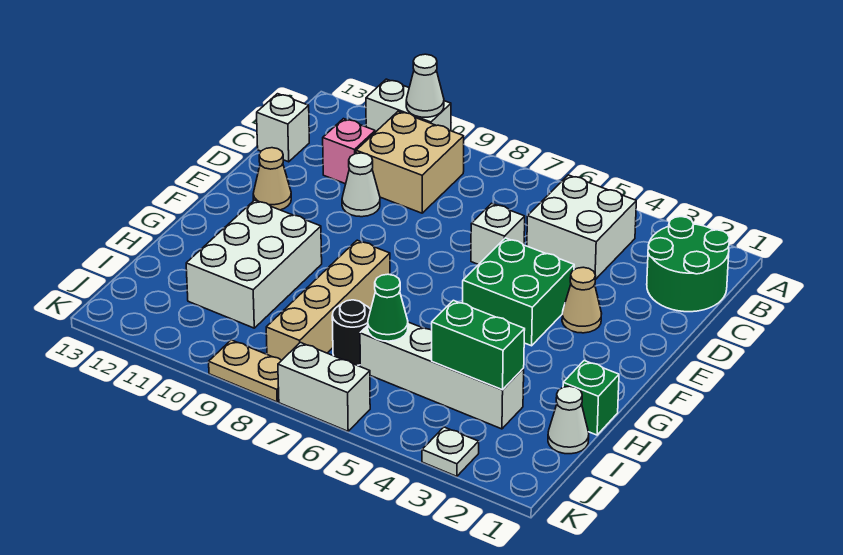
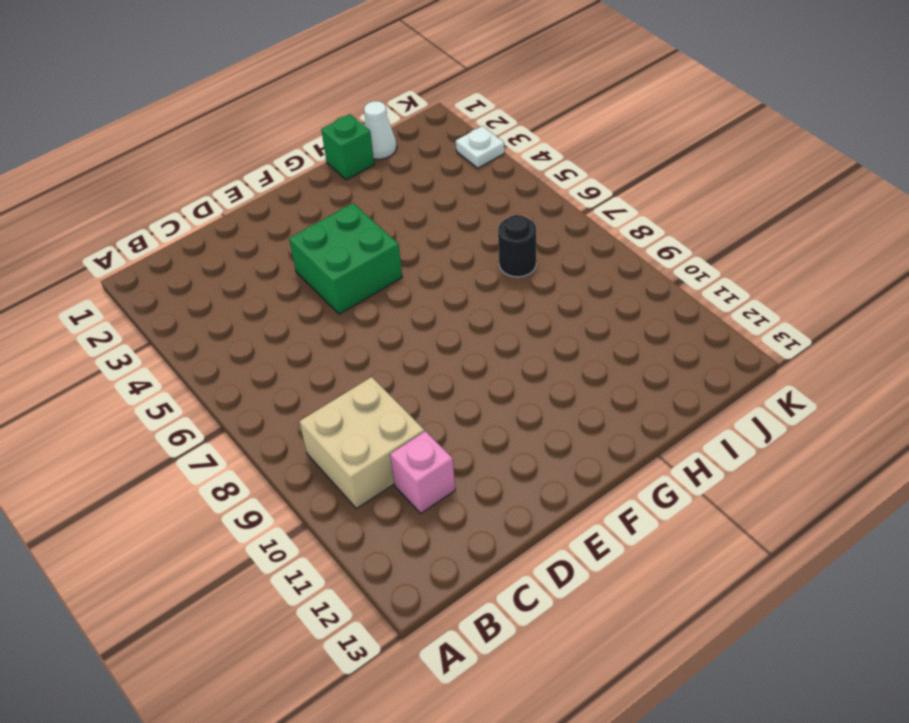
none -> white 1x2 brick [366,79,451,132]
none -> green 2x2 round brick [647,217,729,312]
none -> white 2x2 brick [527,175,636,280]

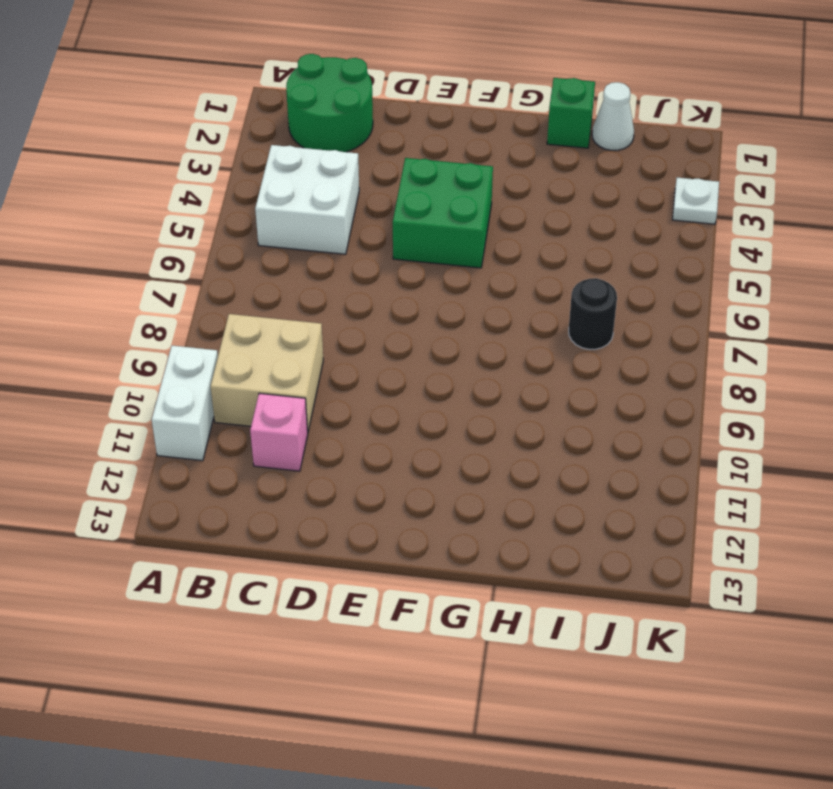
none -> white 1x1 brick [257,94,309,162]
none -> white 1x1 brick [471,203,525,265]
none -> white 1x1 cone [342,153,380,217]

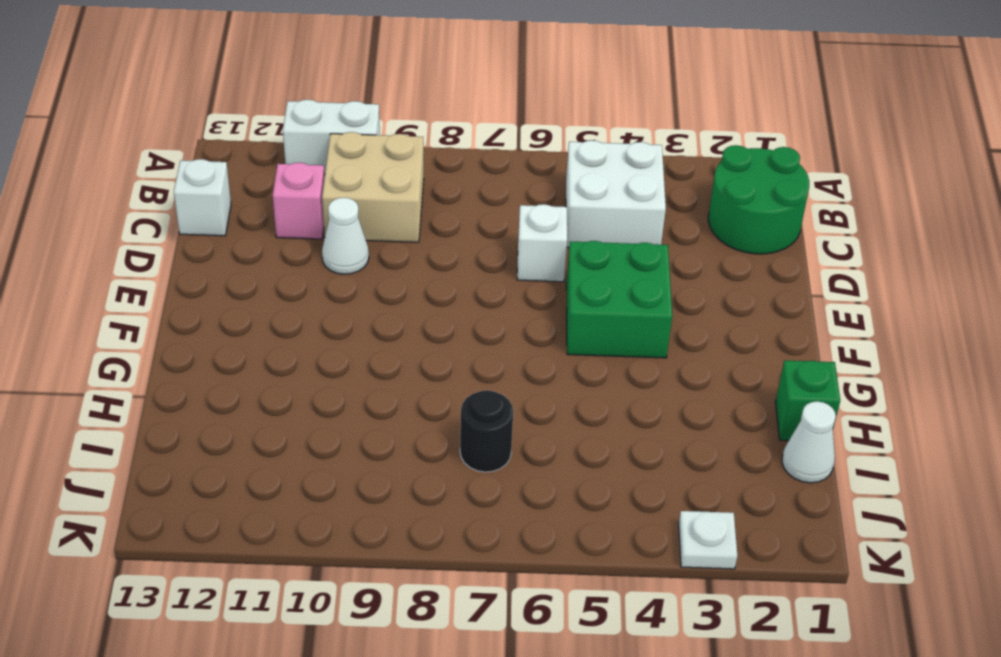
none -> tan 1x1 cone [562,267,602,333]
none -> tan 1x1 cone [253,148,291,210]
none -> tan 1x4 brick [266,240,390,360]

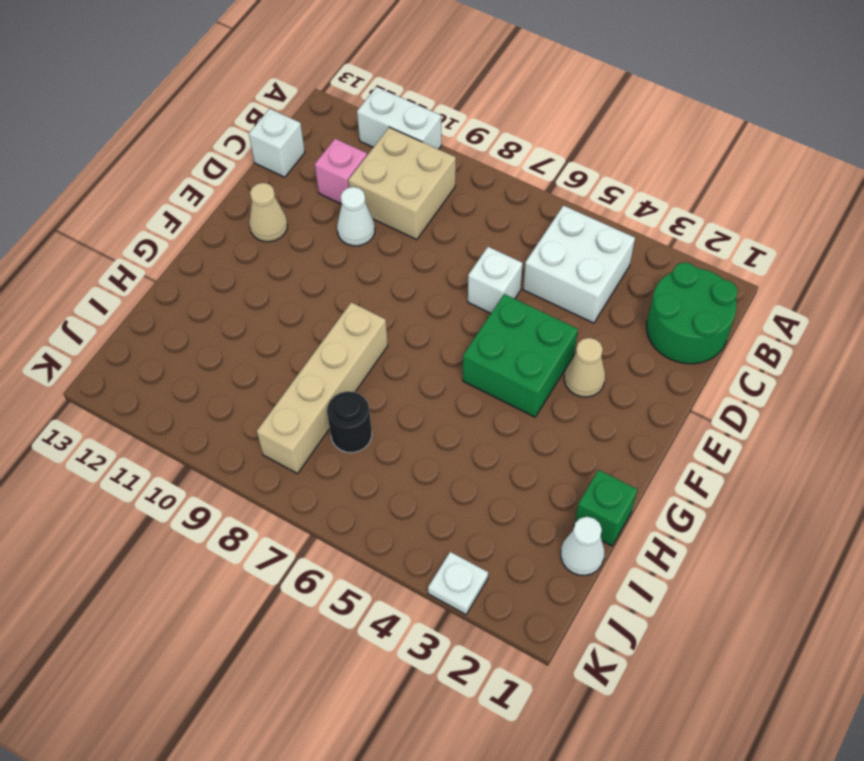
none -> white 2x3 brick [186,200,322,328]
none -> white 1x4 brick [360,322,524,429]
none -> white 1x2 brick [278,342,370,431]

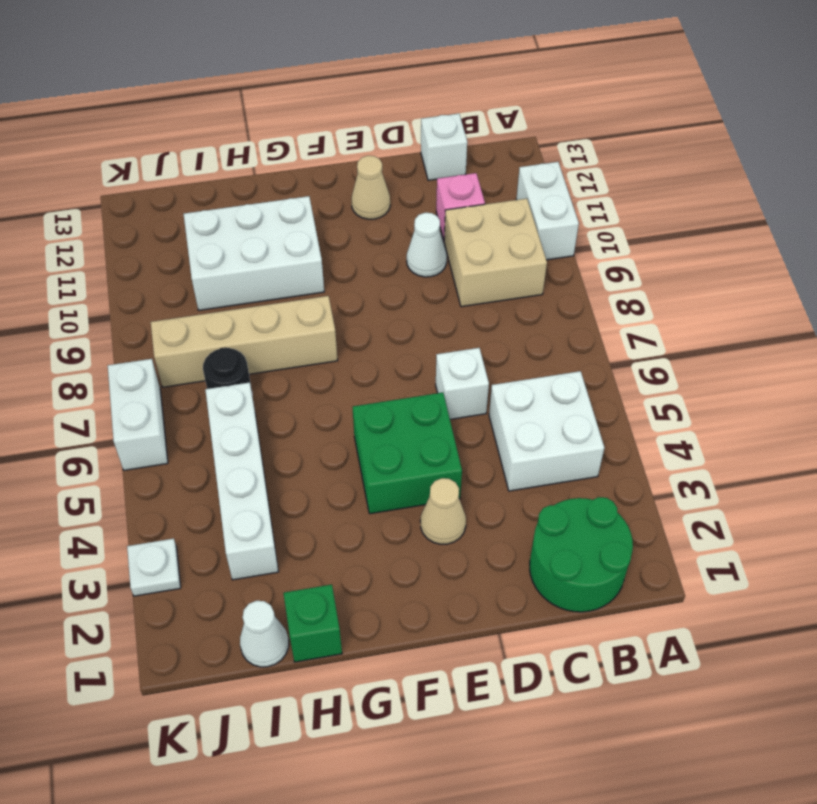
none -> tan 1x2 plate [209,340,282,402]
none -> white 1x1 cone [406,54,444,117]
none -> green 1x2 brick [432,300,525,390]

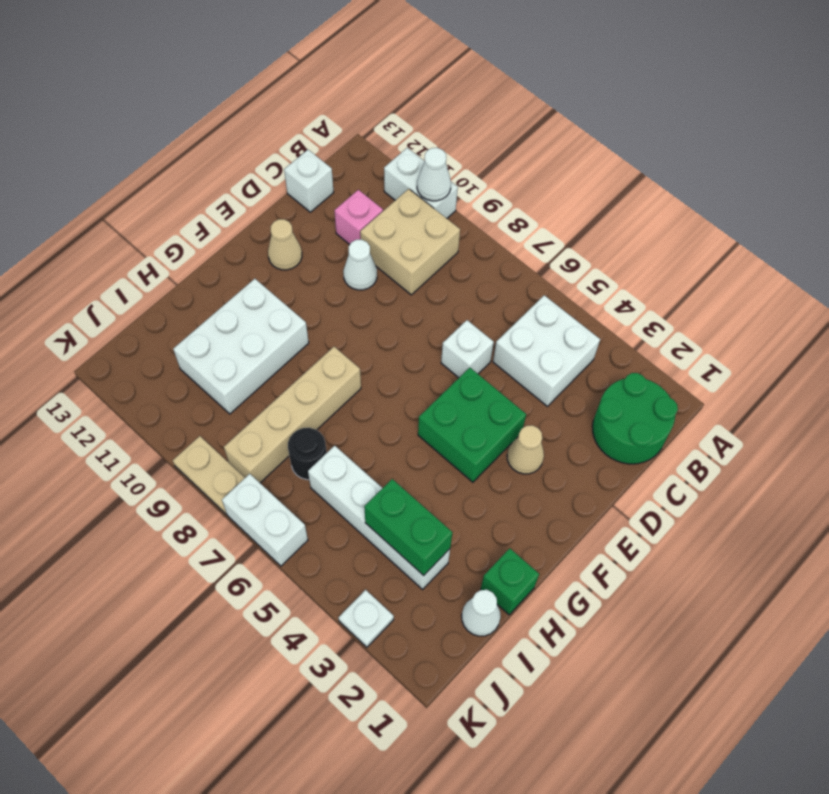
none -> green 1x1 cone [368,274,408,341]

